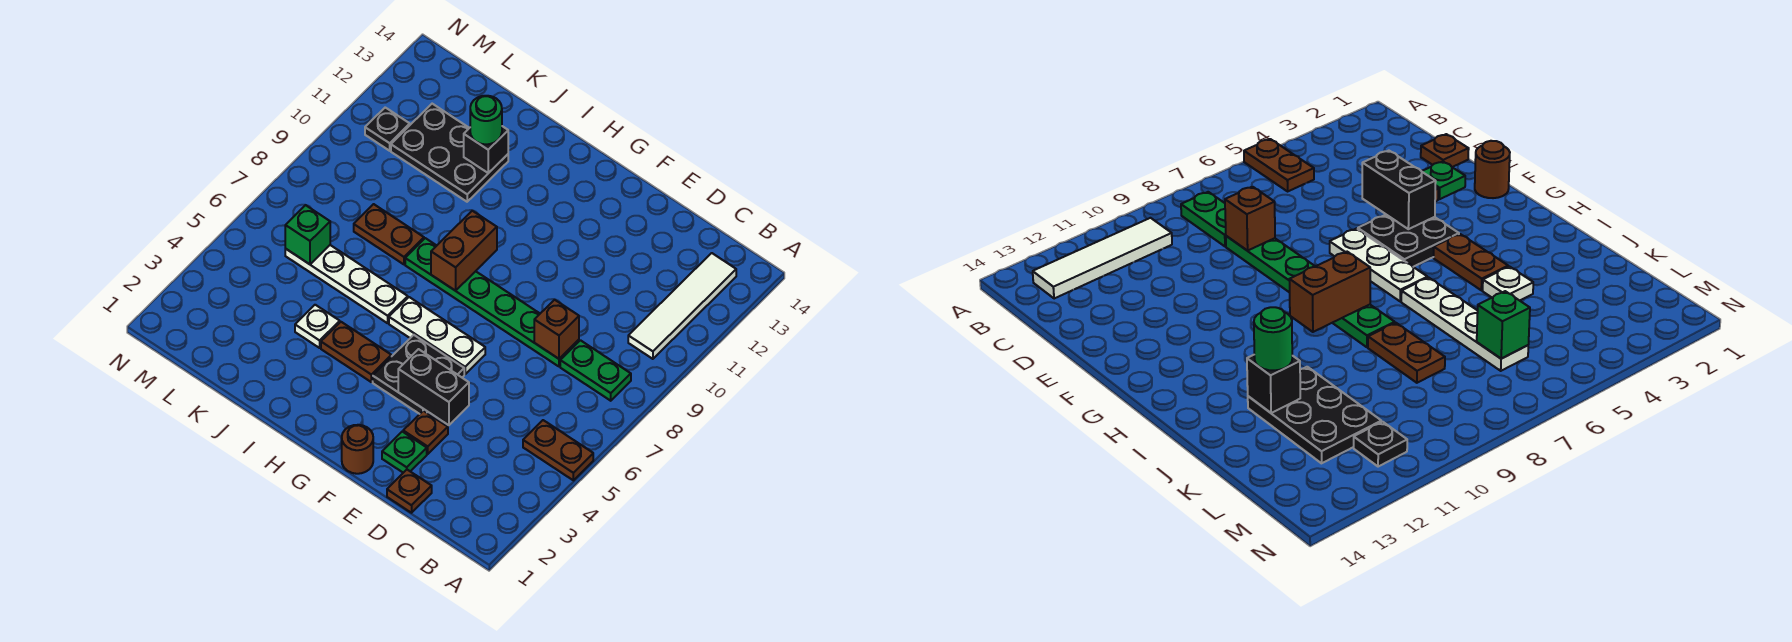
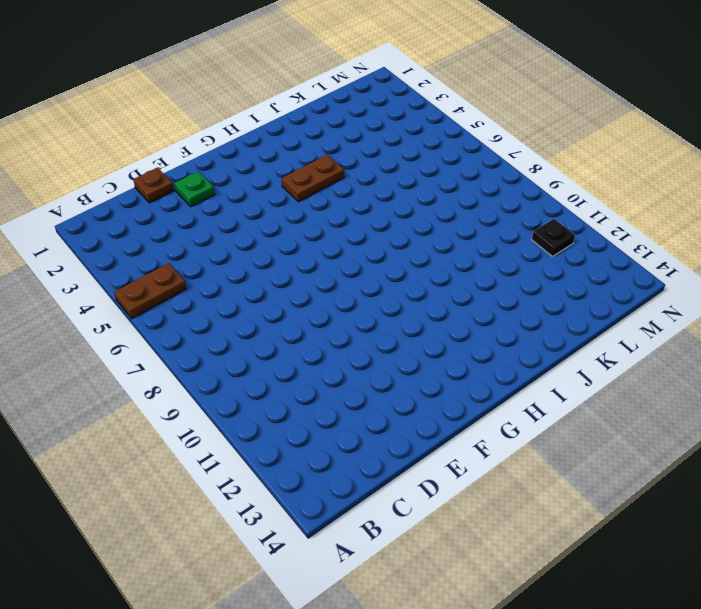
none -> green 1x2 plate [560,340,631,401]
none -> white 1x4 tile [628,253,736,359]
none -> green 1x6 plate [405,238,579,366]

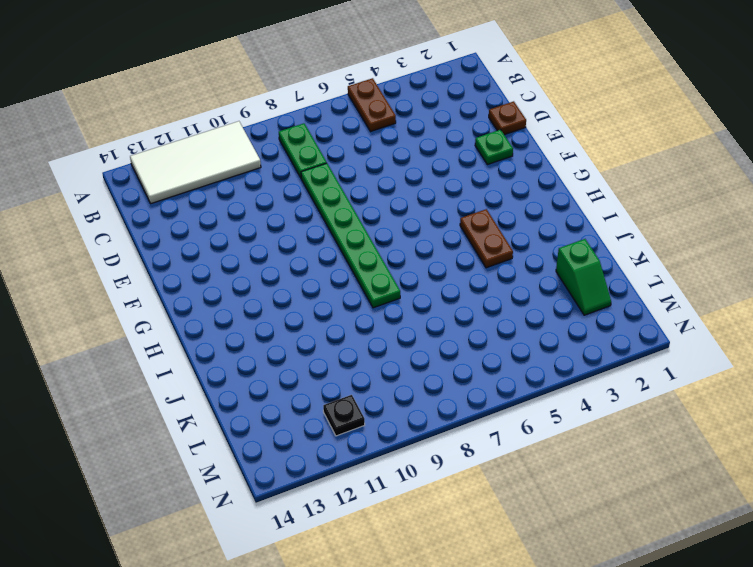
white 2x4 tile [130,121,261,203] -> white 1x4 tile [628,253,736,359]
green 1x2 slope [556,239,611,315] -> none
none -> brown 1x1 plate [403,411,448,454]
none -> brown 1x1 round brick [342,425,373,474]
none -> black 2x2 plate [373,335,464,414]

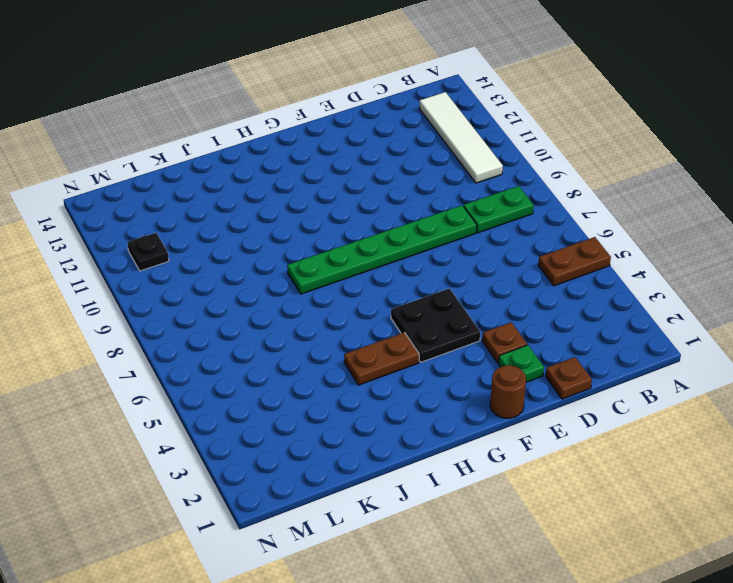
none -> white 1x3 plate [389,297,485,374]
none -> white 1x4 plate [285,245,408,323]
none -> white 1x1 plate [295,305,340,348]

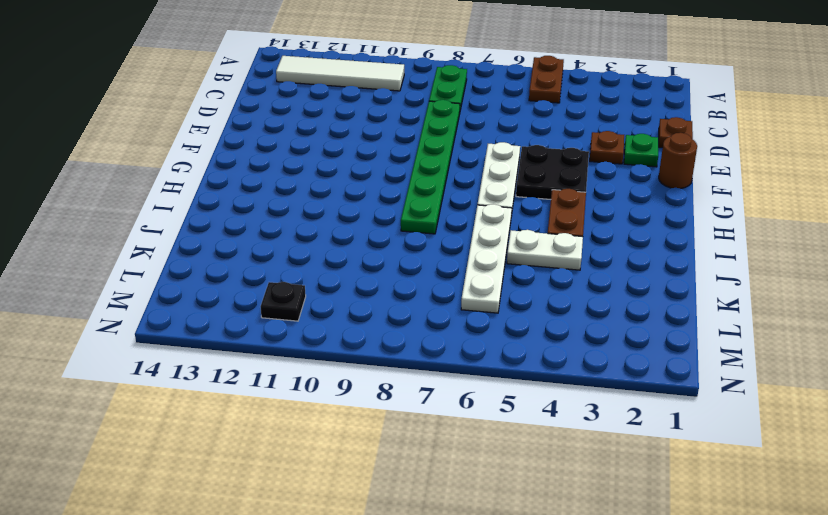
white 1x2 plate [507,230,583,270] -> white 1x1 plate [295,305,340,348]
none -> brown 1x2 plate [354,204,424,264]
none -> black 2x3 plate [391,104,508,202]
none -> brown 1x1 brick [534,300,579,359]

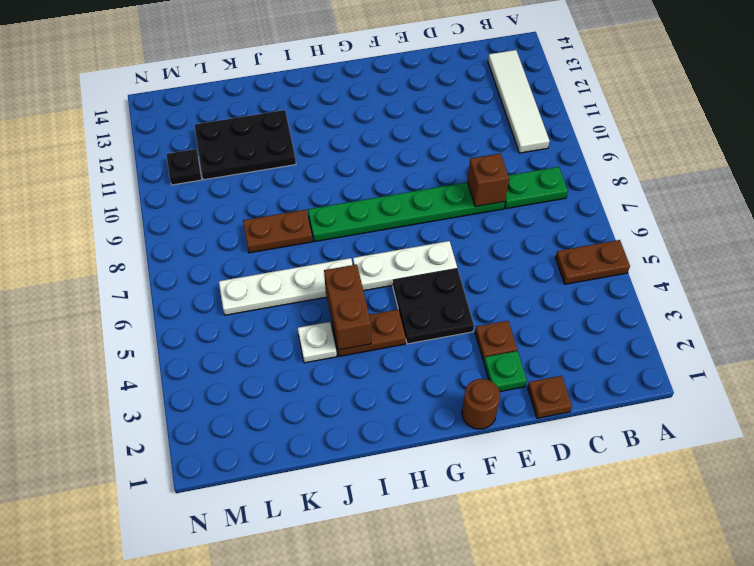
brown 1x2 brick [324,264,371,350] -> brown 1x2 brick moved to [431,211,497,291]
none -> black 1x2 brick [398,349,469,425]
none -> black 1x1 brick [464,126,508,173]
none -> green 1x1 brick [285,205,330,264]

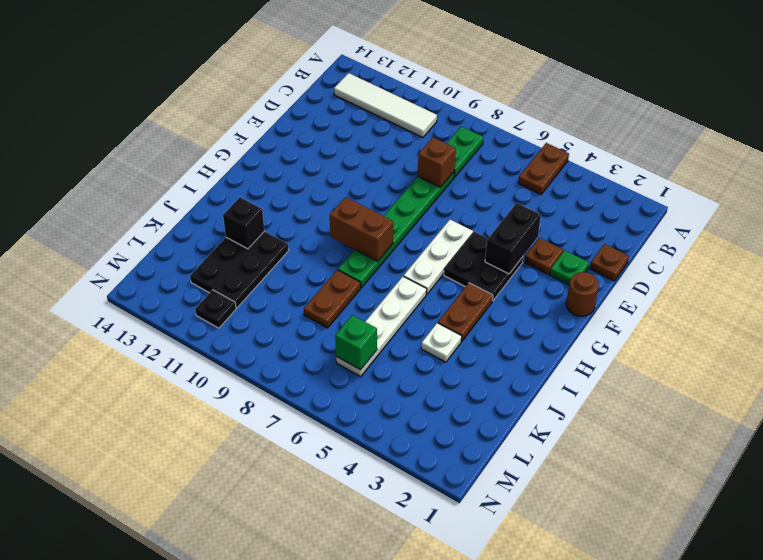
none -> green 1x1 round brick [470,96,502,144]

